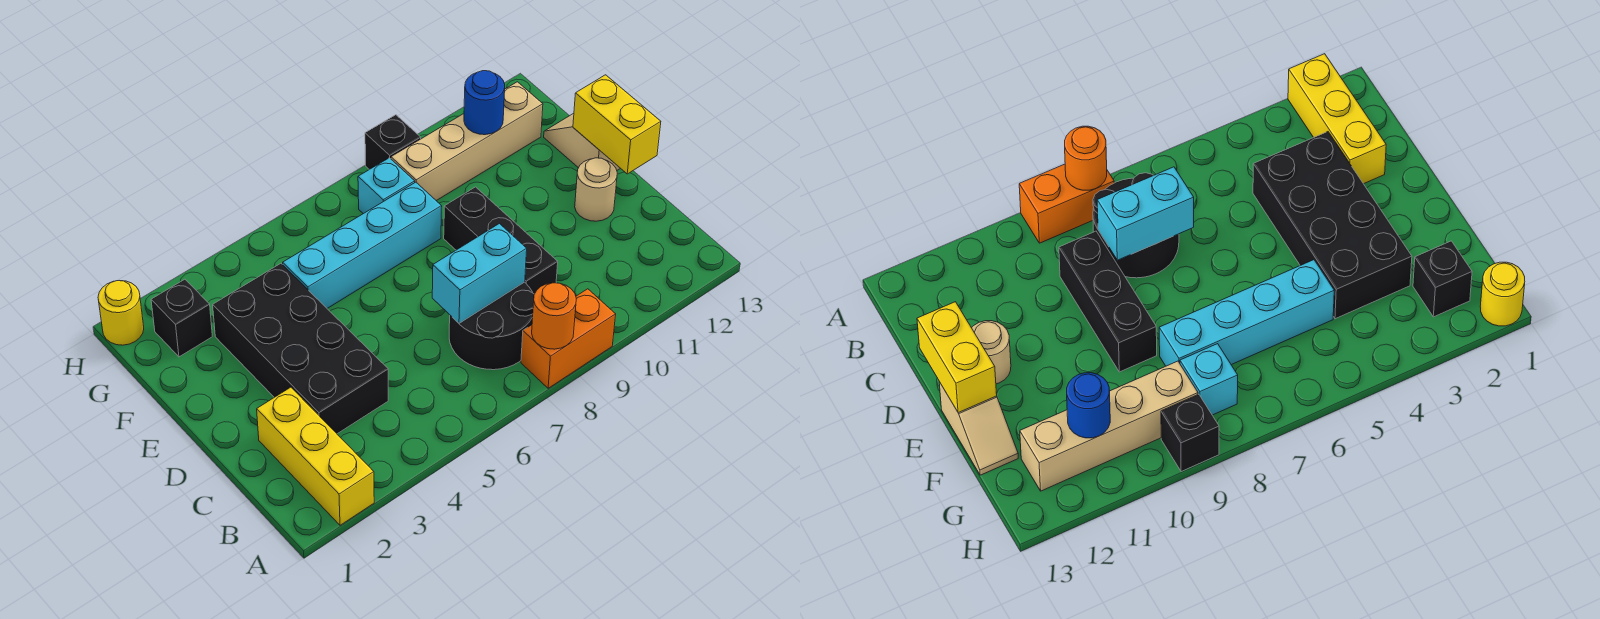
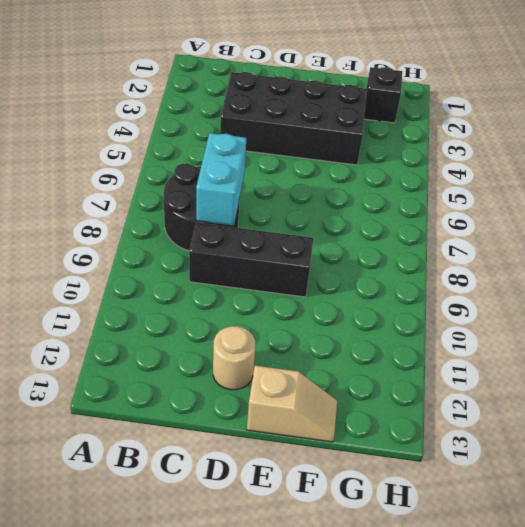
none -> yellow 1x3 brick [257,387,374,525]
none -> orange 1x2 brick [521,289,616,388]
none -> cyan 1x4 brick [283,182,442,308]

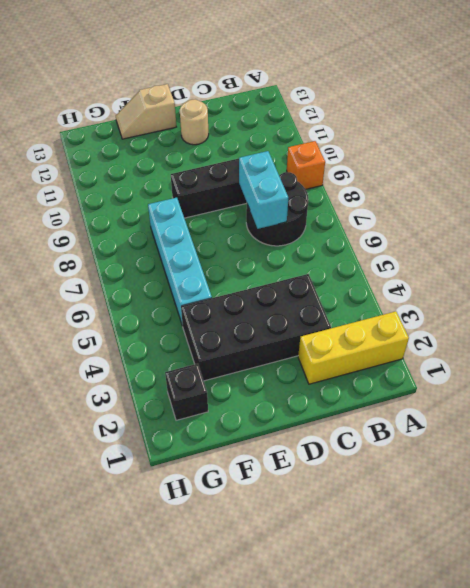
orange 1x1 brick [287,141,325,189] -> orange 1x2 brick [521,289,616,388]
none -> cyan 1x1 brick [358,158,415,214]
none -> tan 1x4 brick [391,82,543,201]
none -> yellow 1x1 round brick [98,281,144,345]

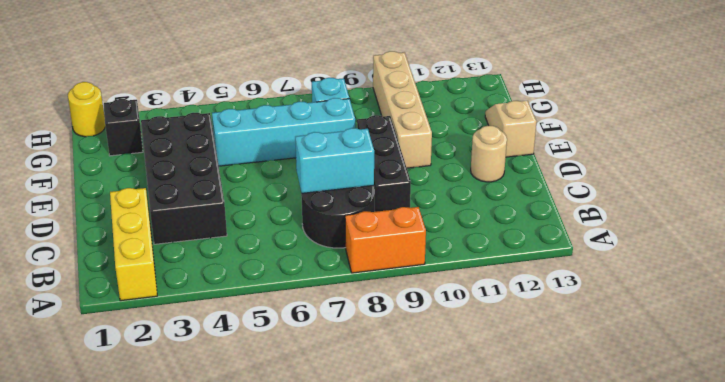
tan 1x4 brick [373,51,432,168] -> tan 1x4 brick turned to [391,82,543,201]
none -> black 1x1 brick [365,115,421,170]
none -> orange 1x1 round brick [532,283,576,349]
none -> yellow 1x2 brick [573,75,661,174]

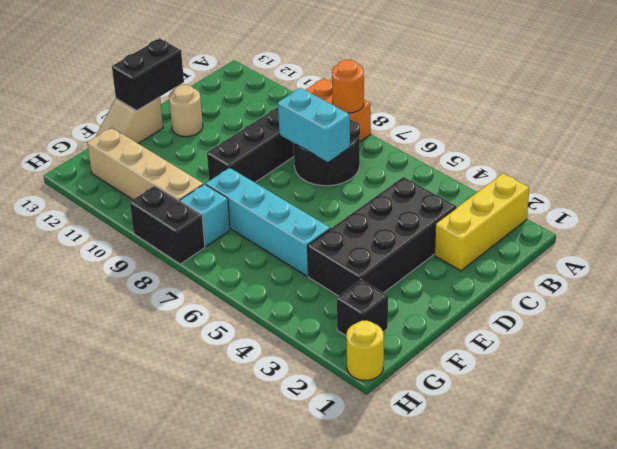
black 1x2 brick [112,39,184,110] -> yellow 1x2 brick [573,75,661,174]
black 1x2 brick [130,186,205,264] -> black 1x1 brick [365,115,421,170]
none -> blue 1x1 round brick [464,71,505,135]

